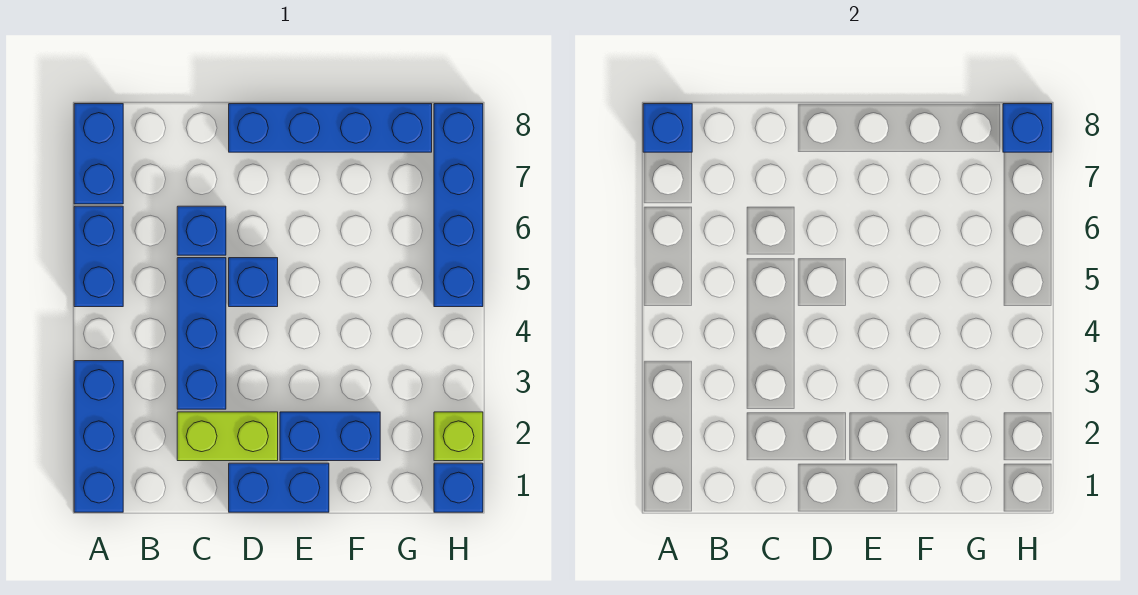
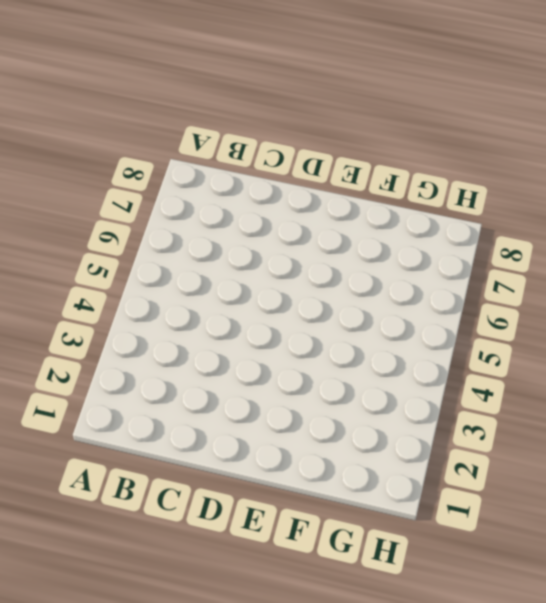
none -> blue 1x3 brick [74,361,123,512]
none -> blue 1x2 brick [74,206,123,307]
none -> blue 1x2 brick [74,104,123,204]

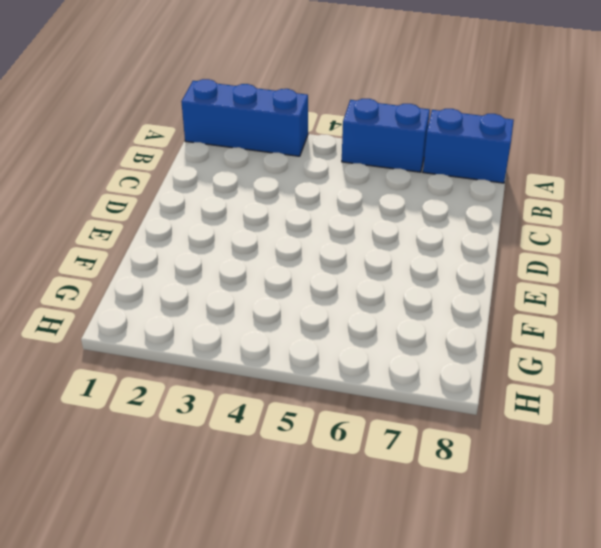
none -> lime 1x2 brick [177,412,278,461]
none -> blue 1x3 brick [177,258,226,409]
none -> blue 1x1 brick [177,206,226,255]

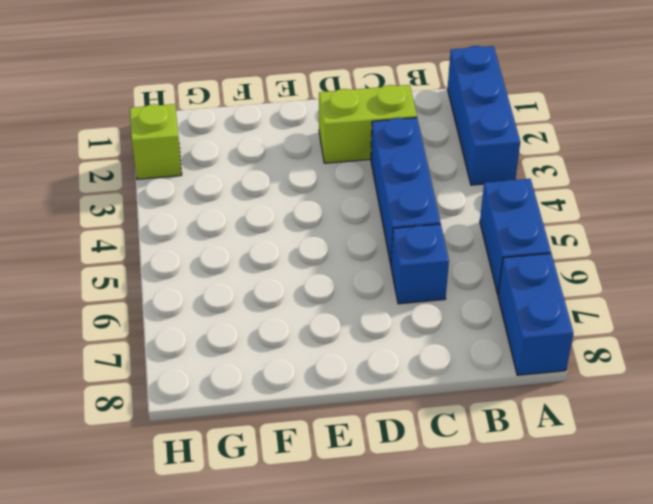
none -> blue 1x2 brick [229,463,329,512]
none -> blue 1x1 brick [229,258,278,307]
none -> blue 1x4 brick [229,104,432,152]

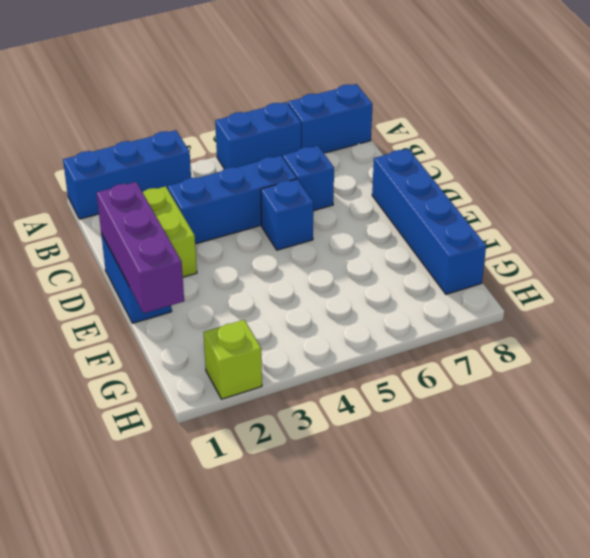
purple 1x3 brick [97,182,184,313] -> none
none -> blue 1x2 brick [280,412,380,461]
none -> blue 1x1 brick [434,463,483,512]
none -> blue 1x4 brick [434,104,483,307]

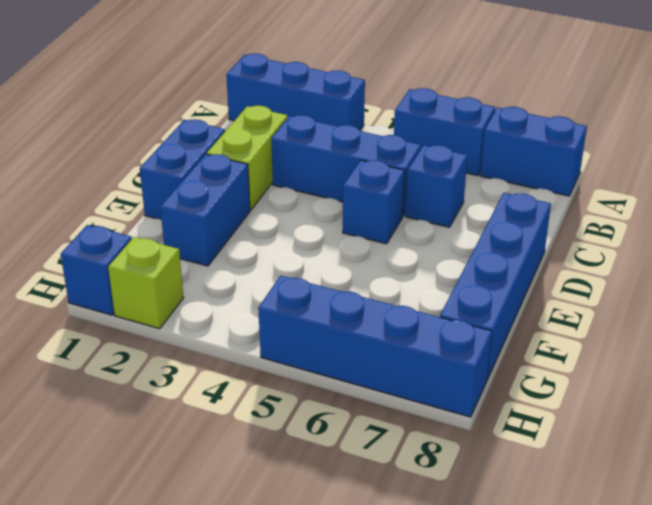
none -> blue 1x1 brick [643,104,692,152]
none -> blue 1x1 brick [1003,104,1052,152]

